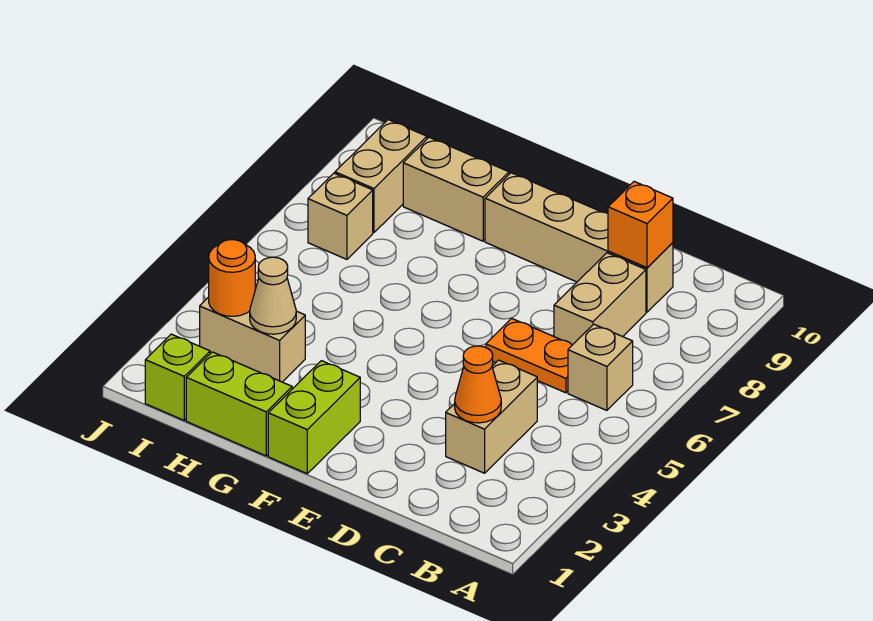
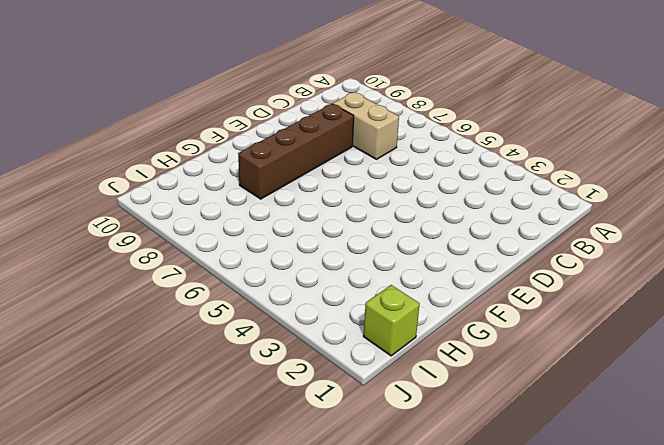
brown 1x4 brick [238,104,354,199] -> none
none -> tan 1x1 brick [568,324,633,411]
none -> tan 1x2 brick [446,360,537,473]
none -> orange 1x2 plate [486,318,572,393]

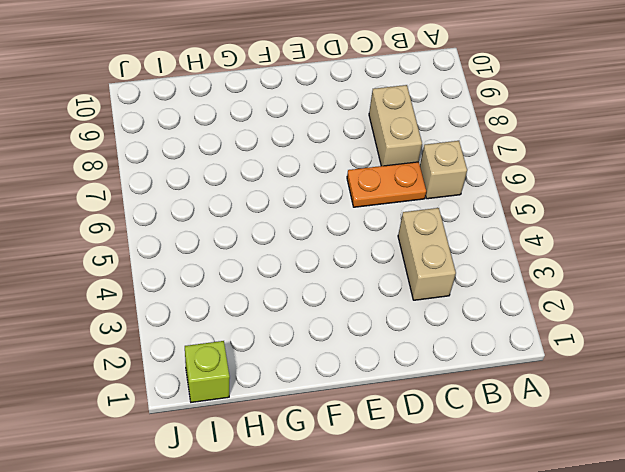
none -> tan 1x4 brick [485,173,673,312]
none -> lime 1x2 brick [268,361,360,473]
none -> lime 1x2 brick [186,352,292,456]

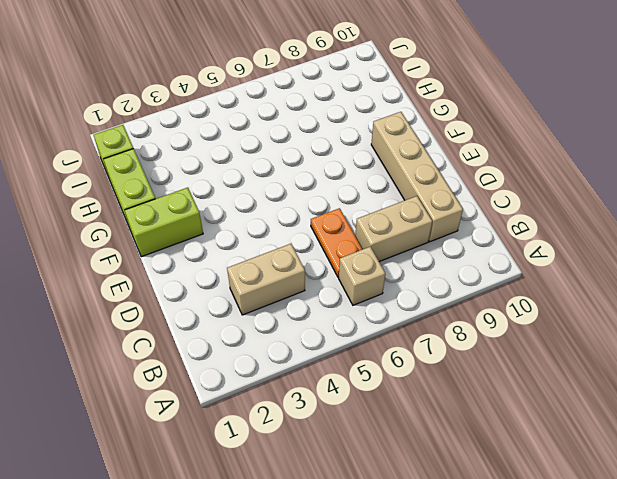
none -> tan 1x2 brick [403,137,509,241]
none -> tan 1x2 brick [200,297,305,382]
none -> tan 1x1 brick [308,173,373,259]

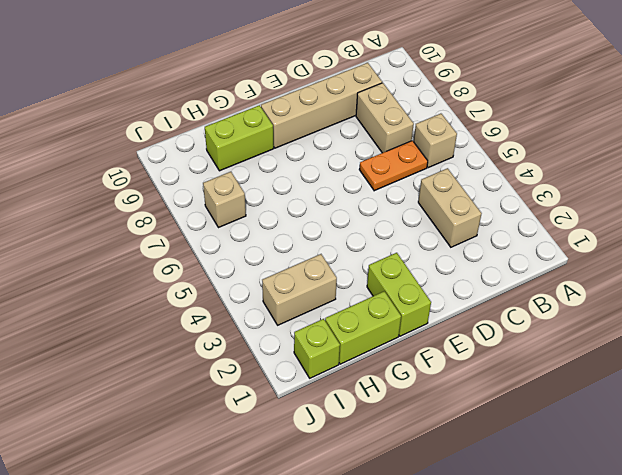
lime 1x2 brick [205,105,274,171] -> tan 1x2 brick [403,137,509,241]
none -> tan 1x2 brick [335,120,427,233]
none -> orange 1x1 cone [455,346,501,423]
none -> orange 1x1 brick [608,182,673,268]

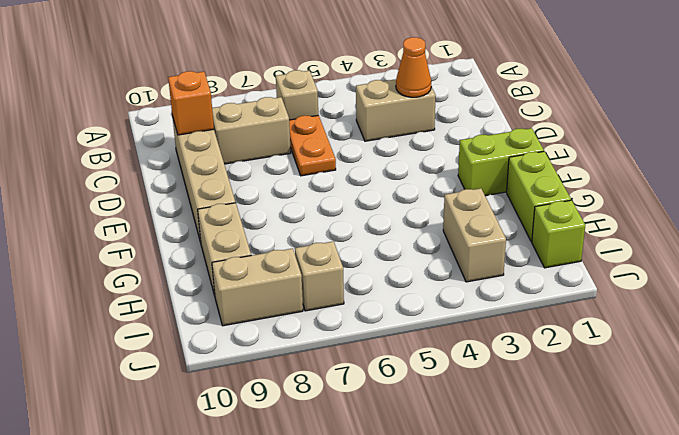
none -> tan 1x1 cone [250,257,296,334]
none -> orange 1x1 round brick [209,240,255,316]

